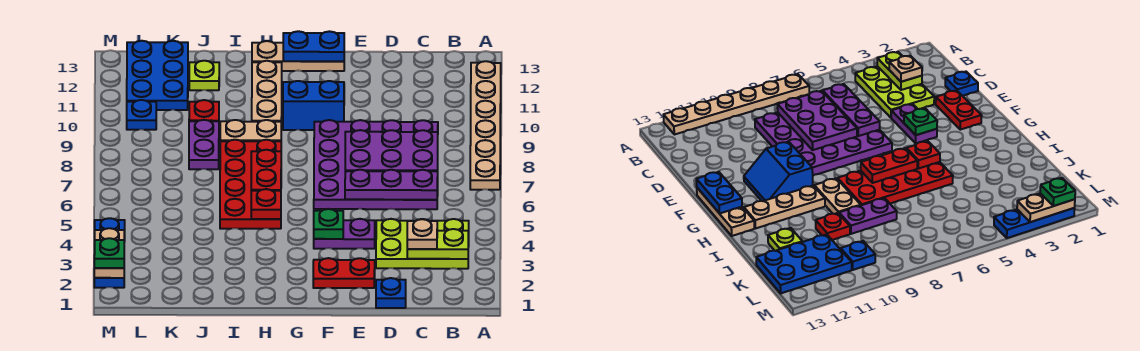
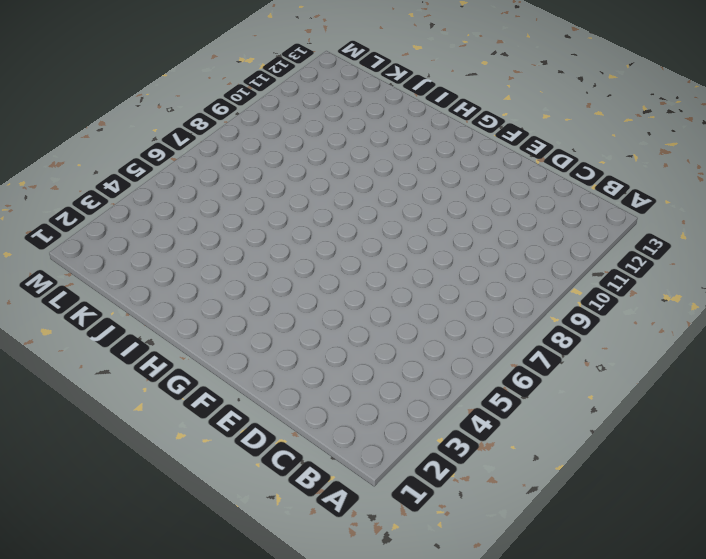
none -> tan 1x6 plate [470,61,501,190]
none -> lime 2x3 plate [376,219,469,269]
none -> purple 4x4 plate [314,120,438,209]

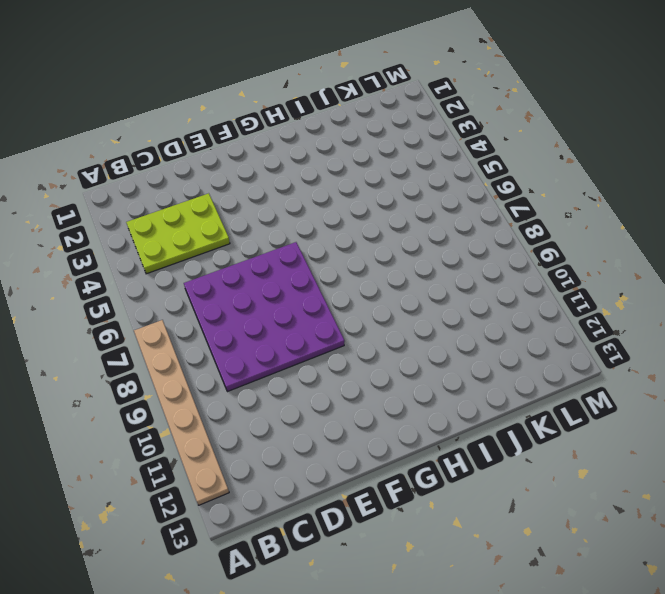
none -> blue 1x1 plate [376,278,406,308]
none -> red 1x2 plate [313,258,375,288]
none -> purple 1x2 plate [314,219,375,249]

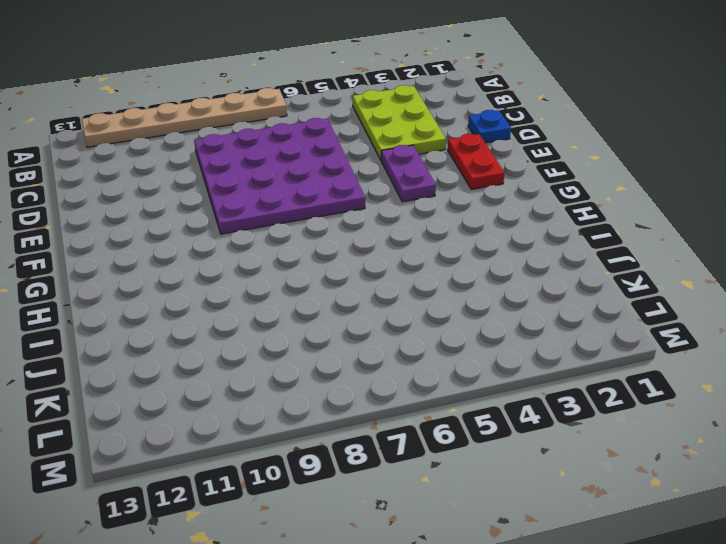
none -> blue 2x2 slope [283,81,344,130]
none -> tan 1x3 plate [252,41,344,71]
none -> red 2x4 plate [220,140,281,229]

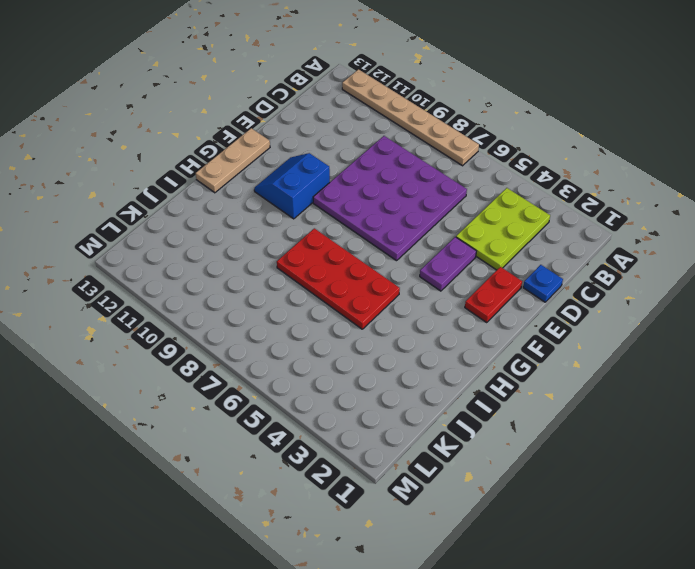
none -> tan 1x2 plate [220,120,281,141]
none -> tan 1x3 plate [252,61,282,127]
none -> purple 1x2 plate [189,120,219,169]

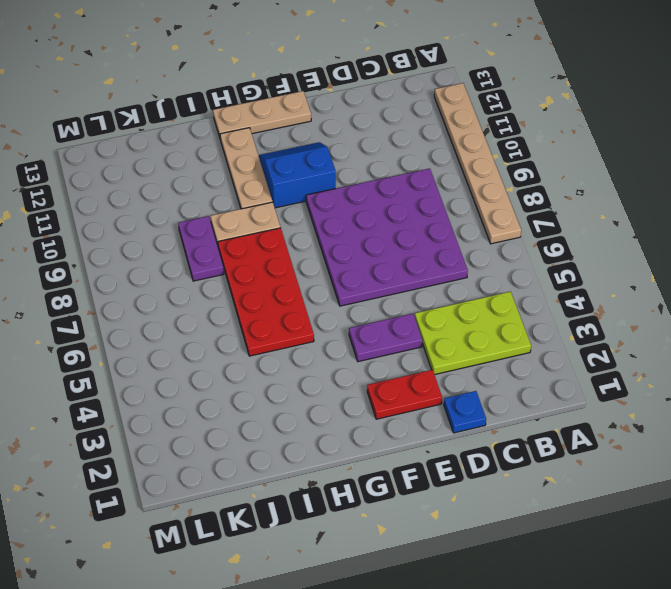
none -> red 1x1 plate [189,100,219,121]
none -> lime 1x1 plate [189,61,219,90]
none -> blue 2x3 plate [127,41,188,110]

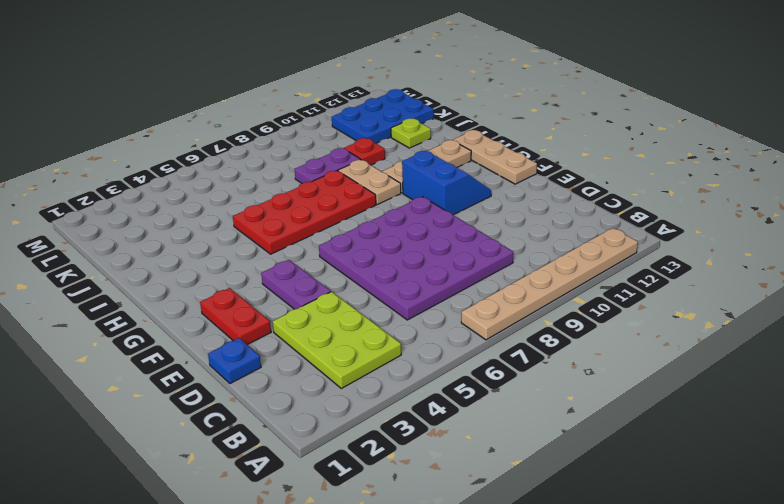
none -> blue 1x1 plate [127,100,156,130]
none -> blue 1x3 plate [94,218,125,288]
none -> lime 1x2 plate [407,229,468,259]

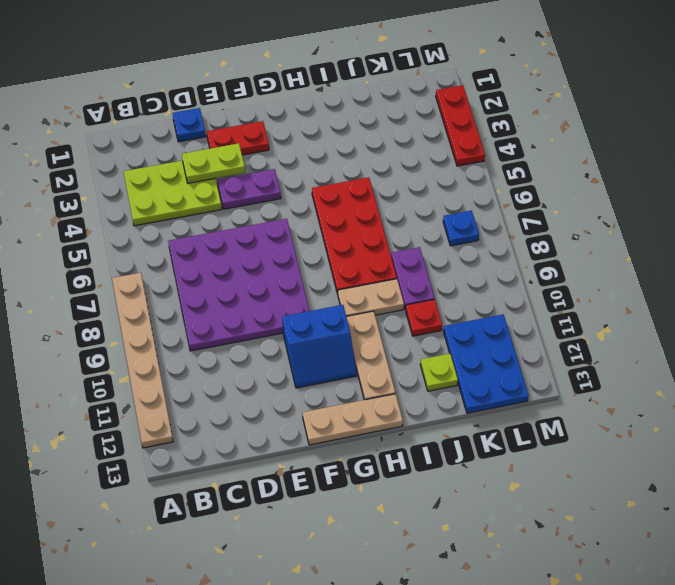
lime 1x2 plate [182,143,245,183] -> lime 1x2 plate moved to [407,229,468,259]
blue 1x1 plate [443,210,479,246] -> blue 1x1 plate moved to [127,100,156,130]
red 1x3 plate [436,85,485,166] -> blue 1x3 plate [94,218,125,288]
none -> purple 1x3 plate [345,170,438,200]
none -> purple 2x3 plate [345,130,438,171]
none -> green 1x1 plate [314,209,343,239]

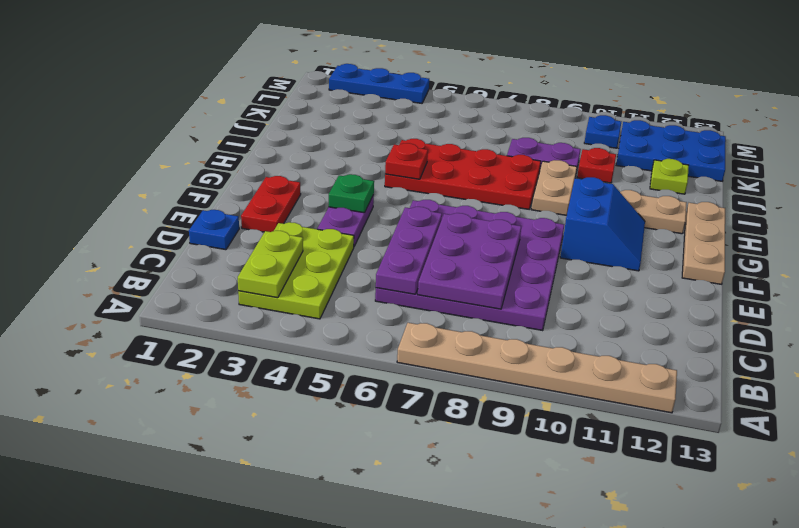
none -> blue 1x2 plate [283,31,344,61]
none -> red 1x2 plate [251,150,281,191]
none -> tan 1x2 plate [94,228,124,278]

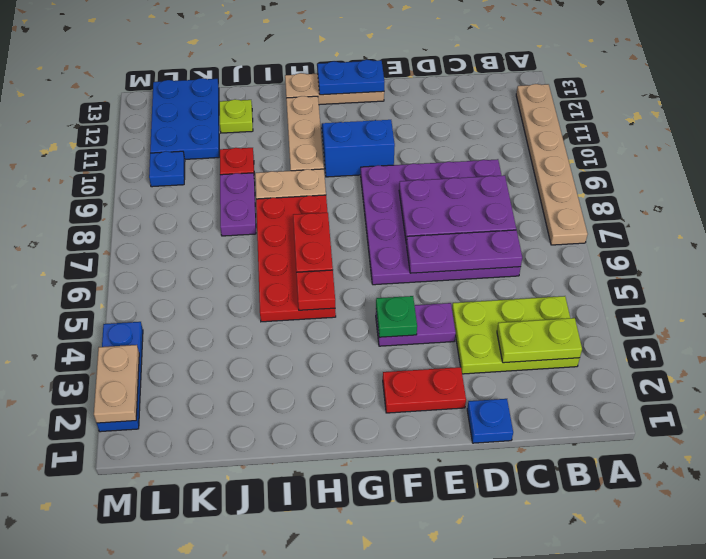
none -> tan 1x1 plate [407,219,437,249]
none -> green 1x1 plate [94,238,124,268]

